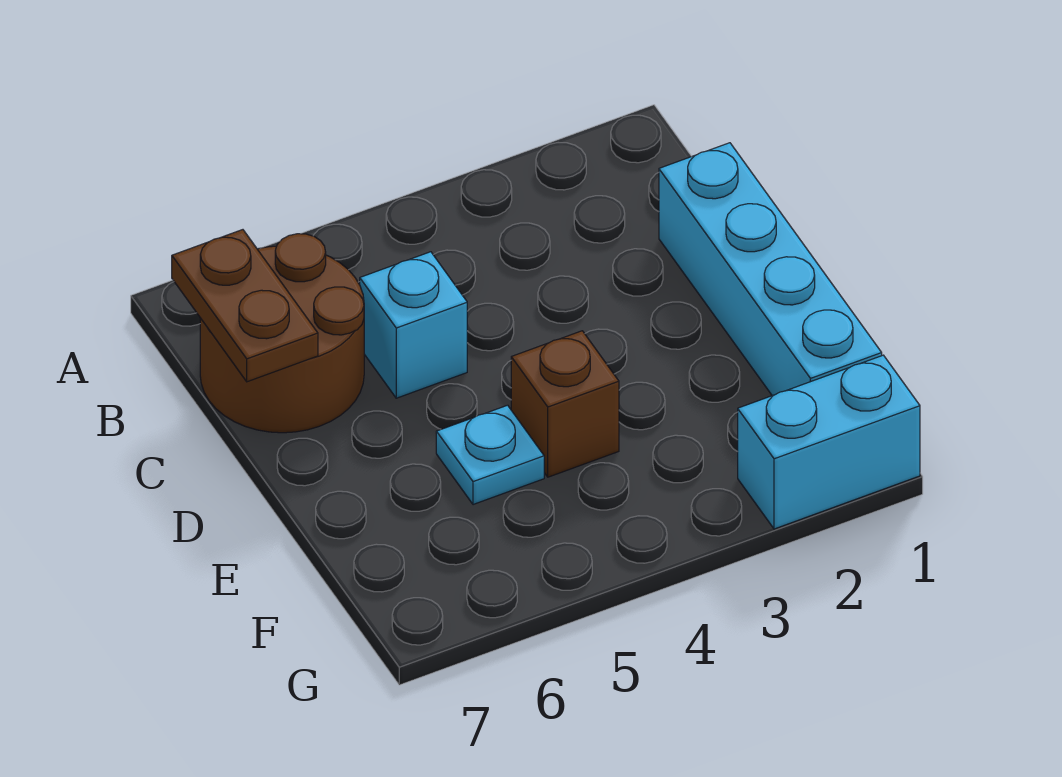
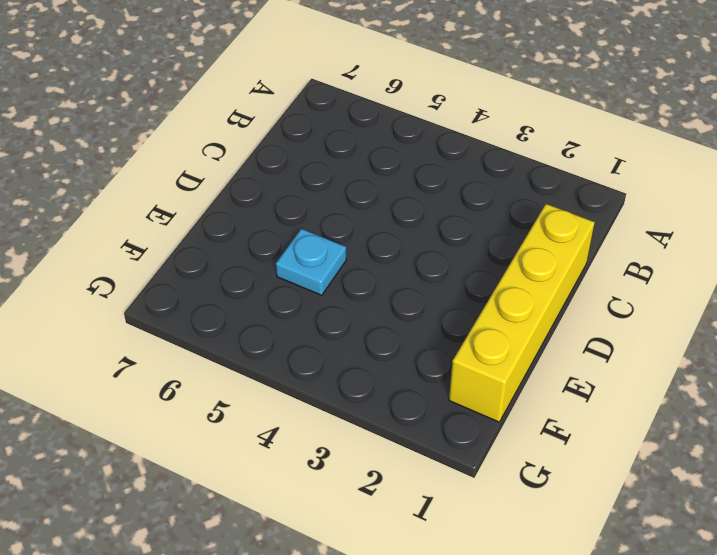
yellow 1x4 brick [449,204,595,422] -> cyan 1x4 brick [659,143,882,396]
none -> brown 2x2 round brick [200,234,364,433]
none -> cyan 1x1 brick [360,252,467,398]

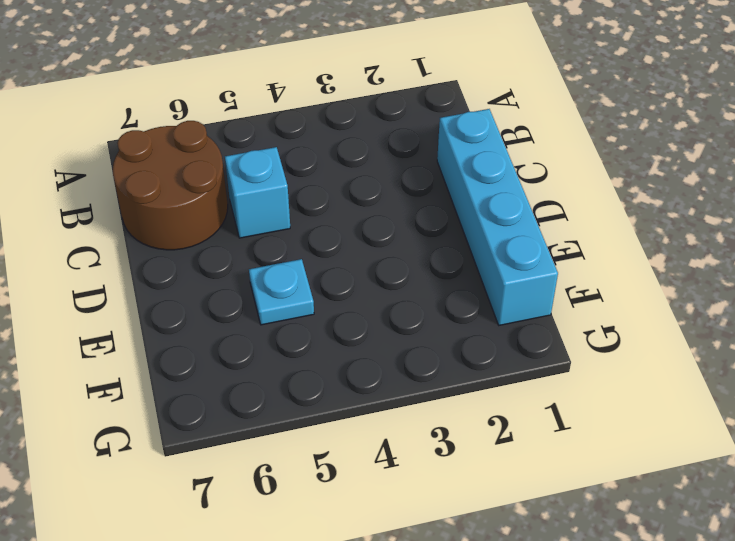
none -> brown 1x1 brick [511,331,619,477]
none -> cyan 1x2 brick [738,355,920,529]

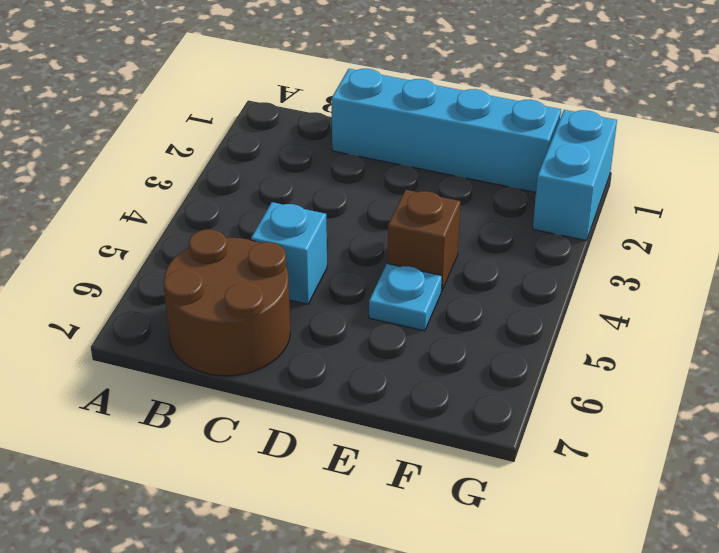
none -> brown 1x2 plate [172,230,318,382]

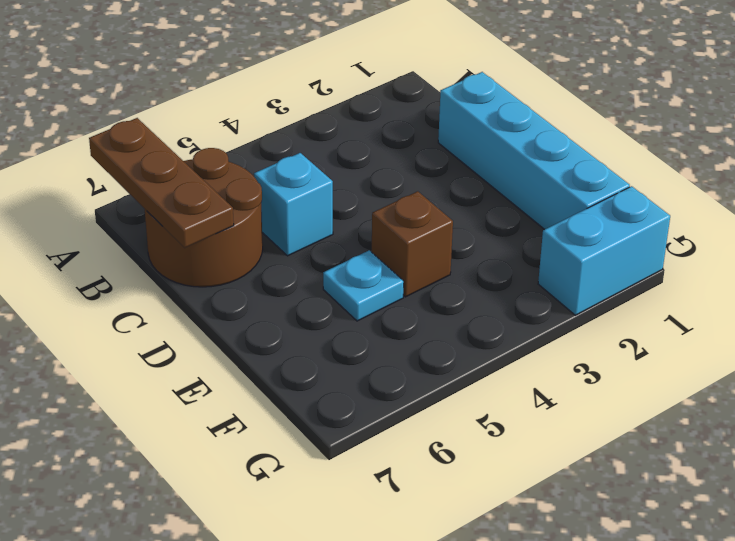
brown 1x3 plate [89,118,234,248] -> brown 1x2 plate [172,230,318,382]

